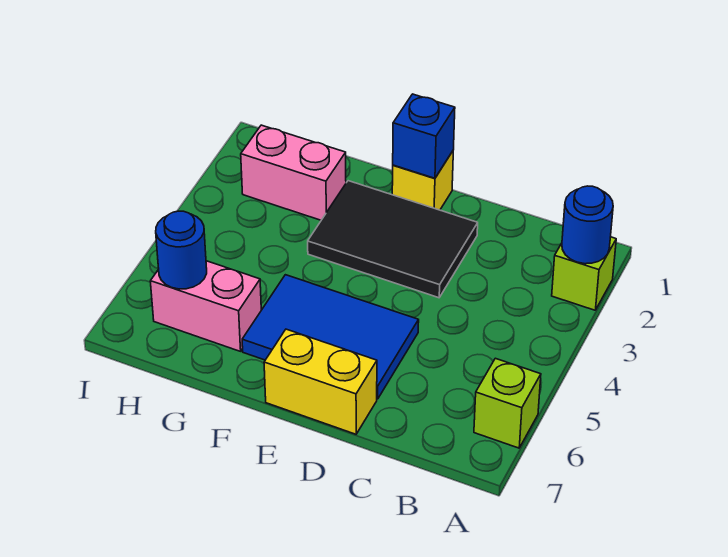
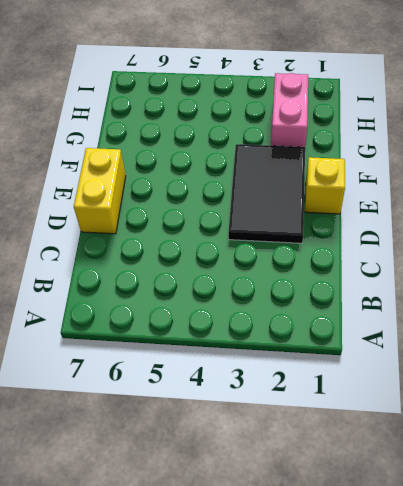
none -> lime 1x1 brick [552,237,616,310]
none -> lime 1x1 brick [474,358,541,448]

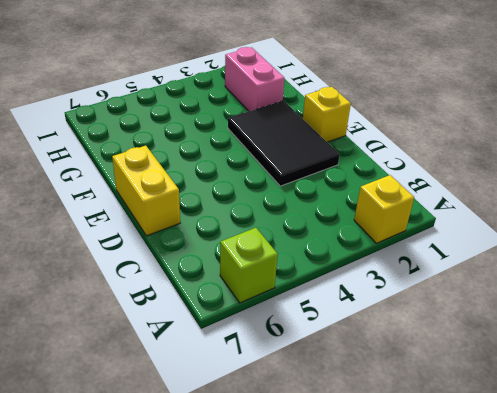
yellow 1x1 brick [354,175,414,243] -> lime 1x1 brick [552,237,616,310]
none -> blue 2x3 tile [242,275,419,399]
none -> pink 1x2 brick [150,261,261,351]

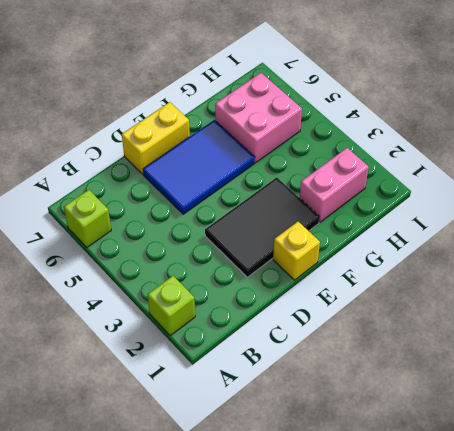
pink 2x2 brick [215,73,302,163] -> pink 1x2 brick [150,261,261,351]
none -> blue 1x1 round brick [562,186,613,264]
none -> blue 1x1 brick [393,94,455,178]

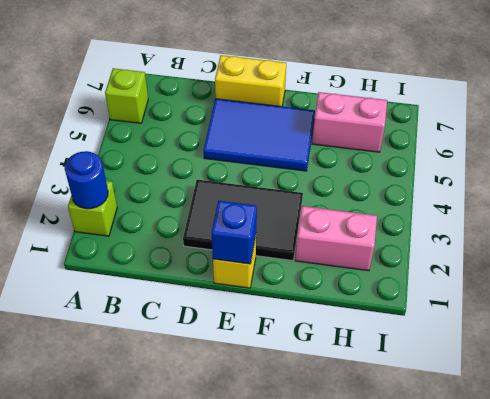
none -> blue 1x1 round brick [156,211,207,289]

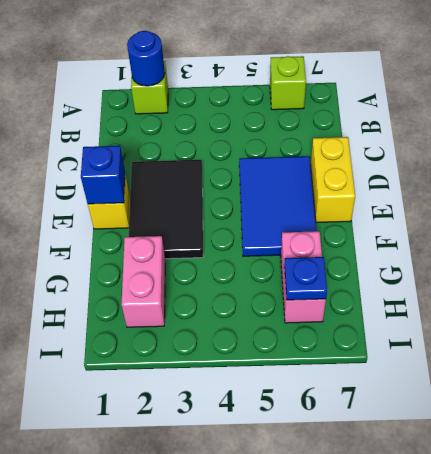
blue 1x1 plate [284,257,327,300] -> blue 1x1 round brick [156,211,207,289]

